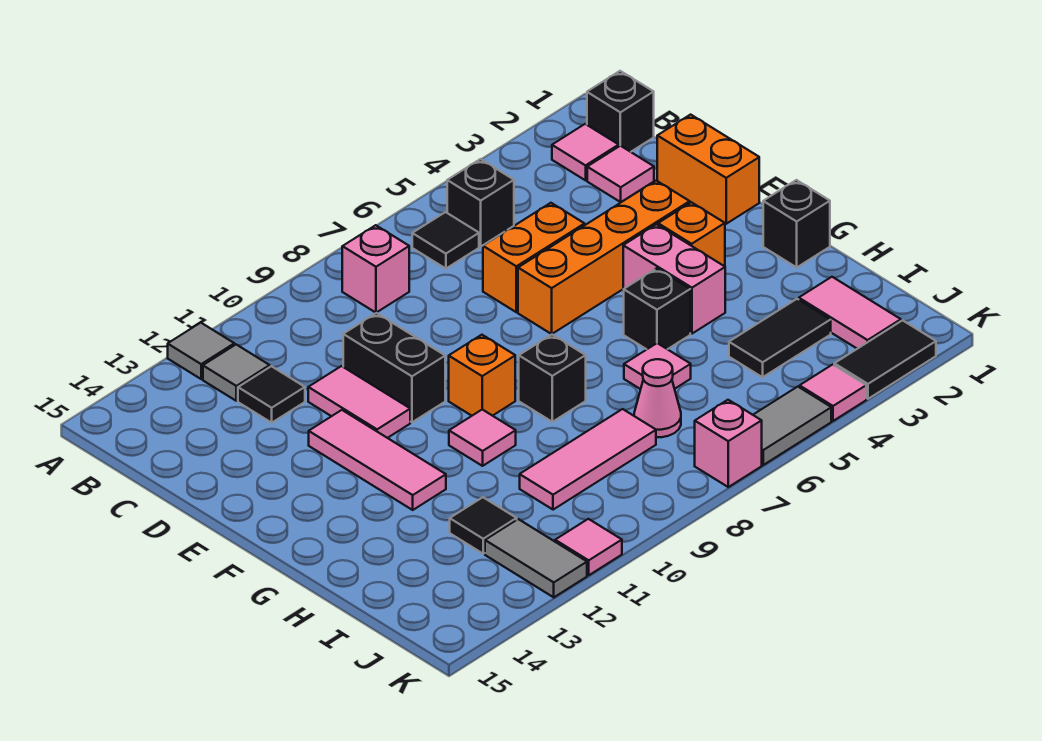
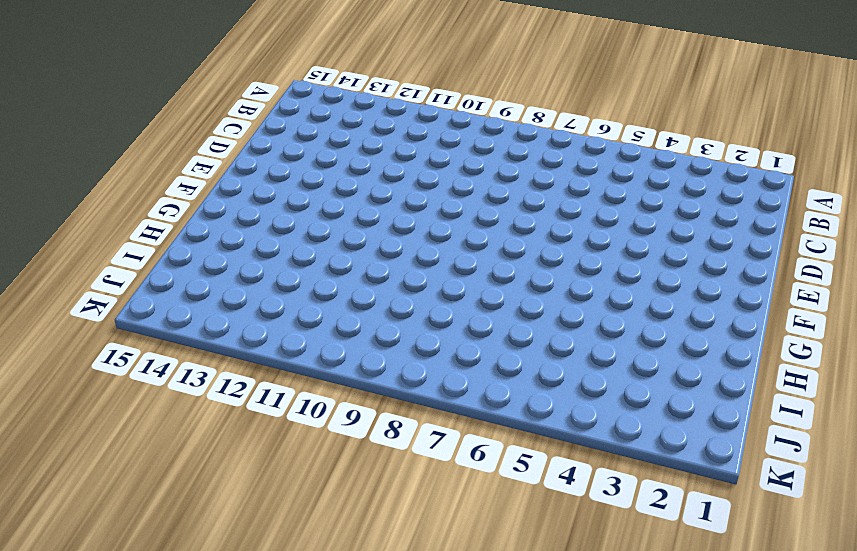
none -> grey 1x1 tile [168,323,234,379]
none -> black 1x1 brick [587,71,654,152]
none -> pink 1x1 tile [552,124,619,180]
none -> black 1x1 brick [447,159,514,246]

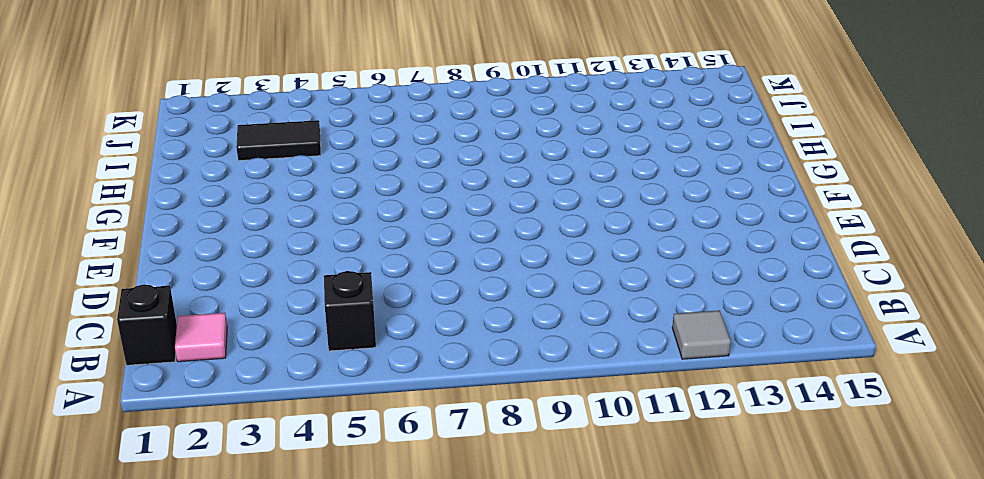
none -> black 1x1 tile [412,212,479,269]
none -> pink 1x1 brick [342,225,409,313]
none -> grey 1x1 tile [203,345,270,401]
none -> pink 1x1 tile [587,146,654,202]

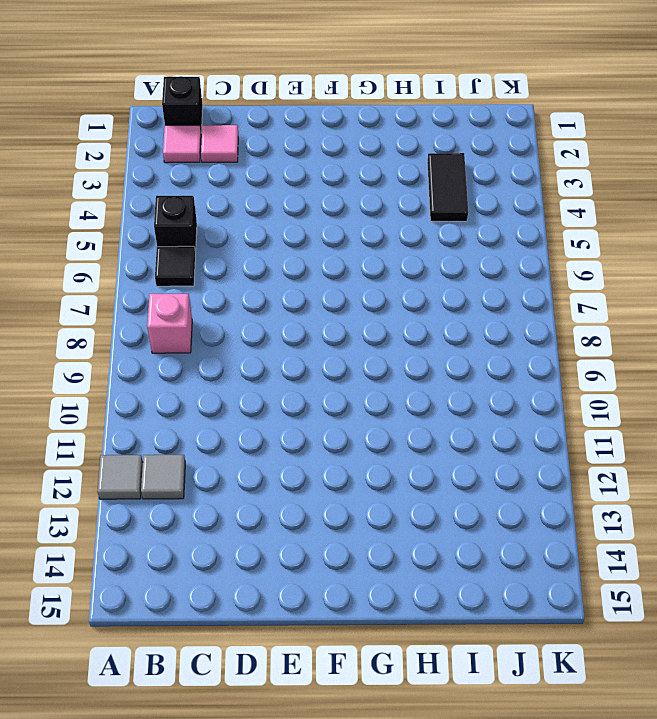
none -> black 1x1 tile [238,366,305,423]
none -> orange 1x2 brick [657,115,759,224]
none -> orange 1x2 brick [483,203,585,312]
none -> black 1x2 brick [343,313,445,422]

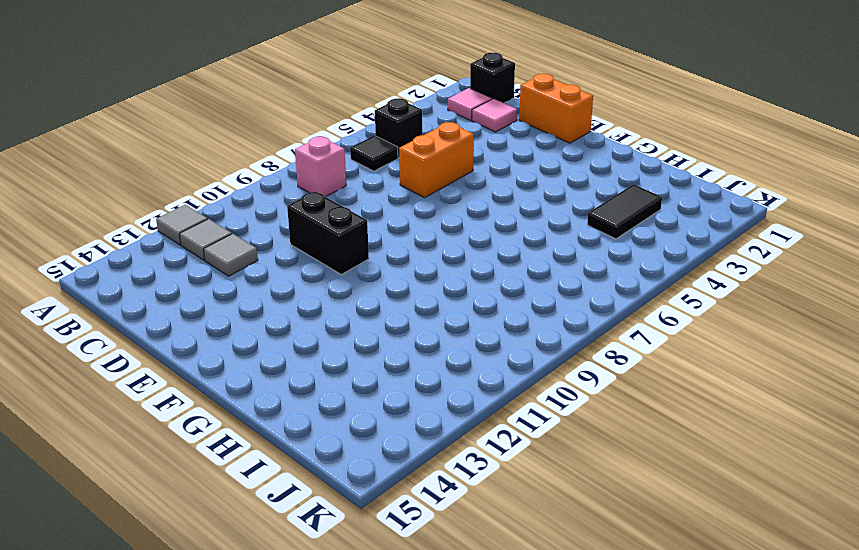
grey 1x1 tile [204,234,258,276] -> black 1x1 tile [238,366,305,423]
none -> pink 1x2 tile [308,366,410,438]
none -> orange 1x4 brick [518,181,690,334]
none -> pink 1x3 tile [309,410,446,510]
none -> orange 1x1 brick [658,202,725,266]

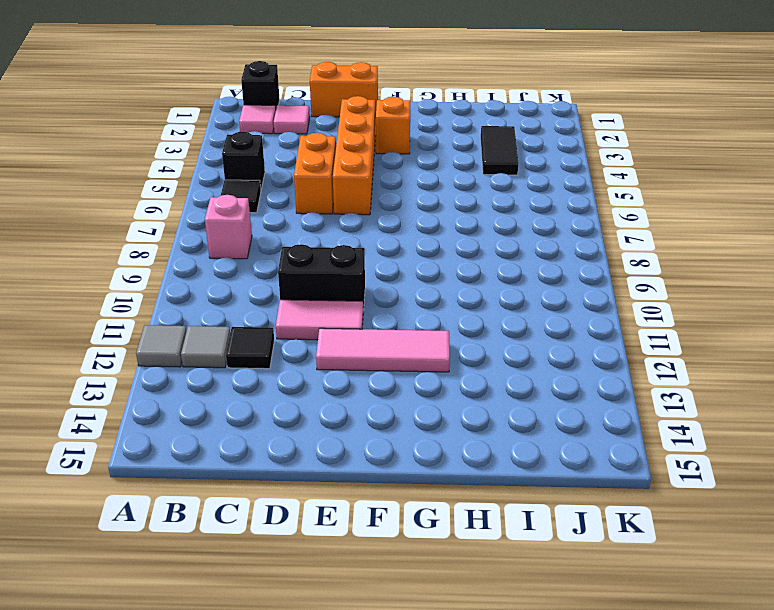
none -> pink 1x2 brick [623,224,725,334]
none -> orange 1x1 brick [449,335,515,416]
none -> black 1x1 brick [763,180,830,267]
none -> black 1x1 brick [624,268,690,349]

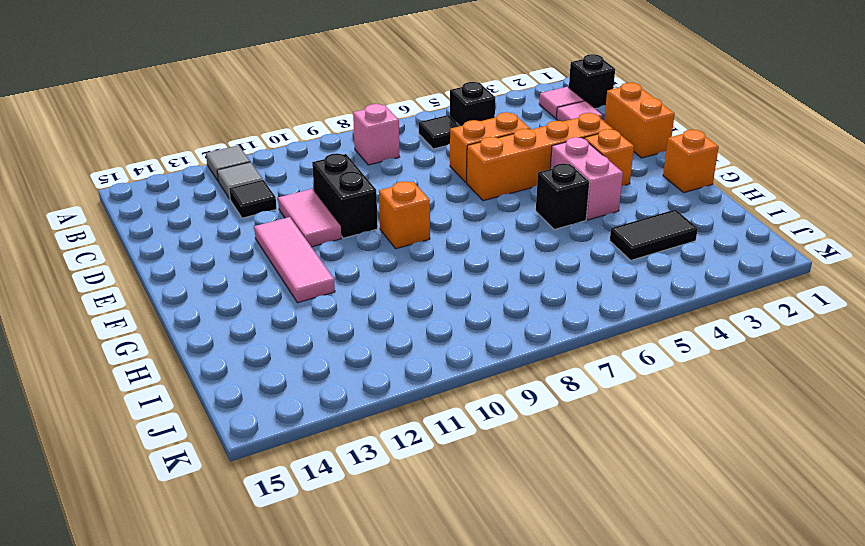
orange 1x1 brick [663,130,719,193] -> black 1x1 brick [763,180,830,267]
none -> black 1x1 brick [519,335,586,422]
none -> pink 1x1 tile [449,410,516,466]
none -> pink 1x1 tile [624,343,691,389]
none -> pink 1x2 tile [799,277,901,349]

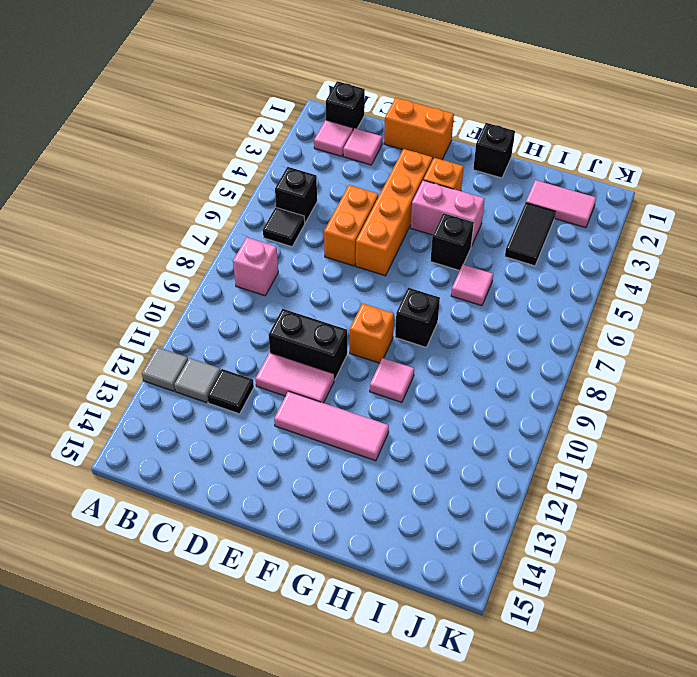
none -> pink 1x1 cone [634,359,681,437]
none -> pink 1x3 tile [520,409,656,510]
none -> black 1x1 tile [450,497,517,554]
none -> grey 1x2 tile [485,519,587,597]

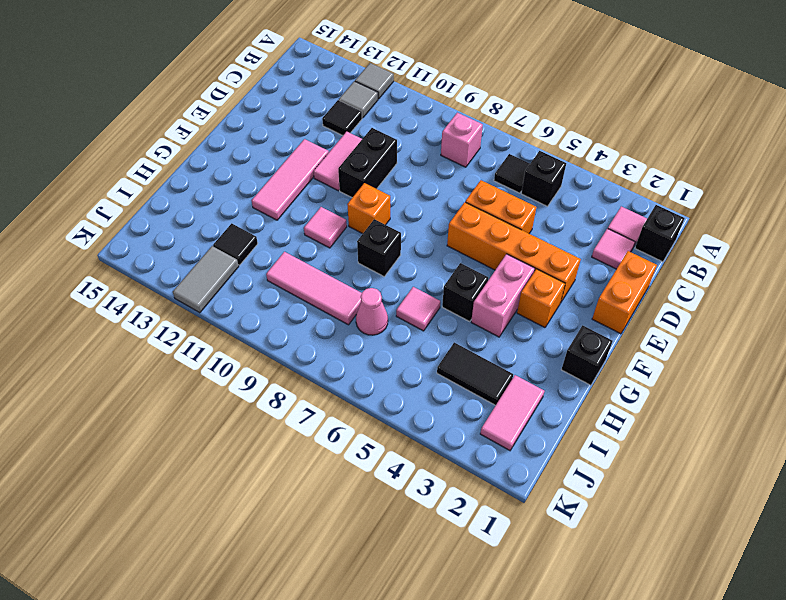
none -> black 1x2 tile [834,320,936,399]
none -> pink 1x1 tile [800,365,866,421]
none -> grey 1x2 tile [753,387,831,465]
none -> pink 1x1 brick [695,400,762,487]

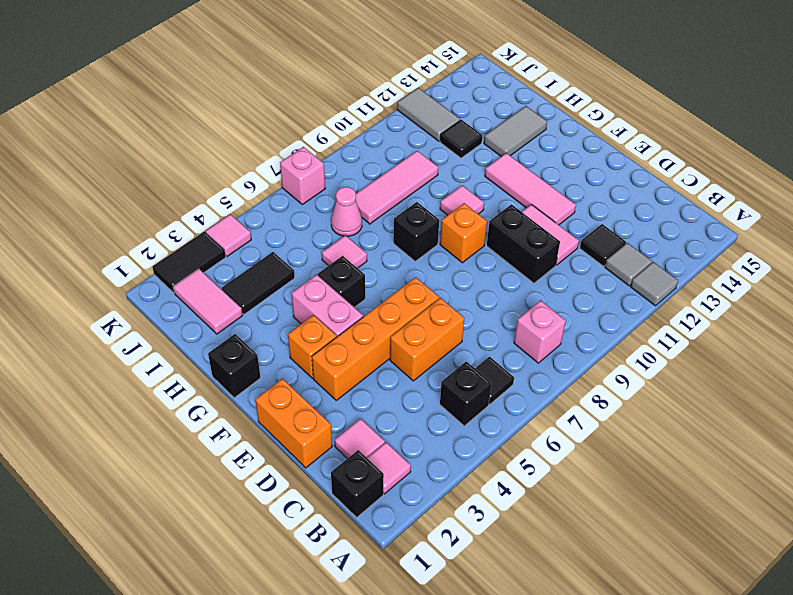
grey 1x2 tile [484,106,547,156] -> grey 1x2 tile moved to [753,387,831,465]
none -> pink 1x1 tile [555,519,622,575]

